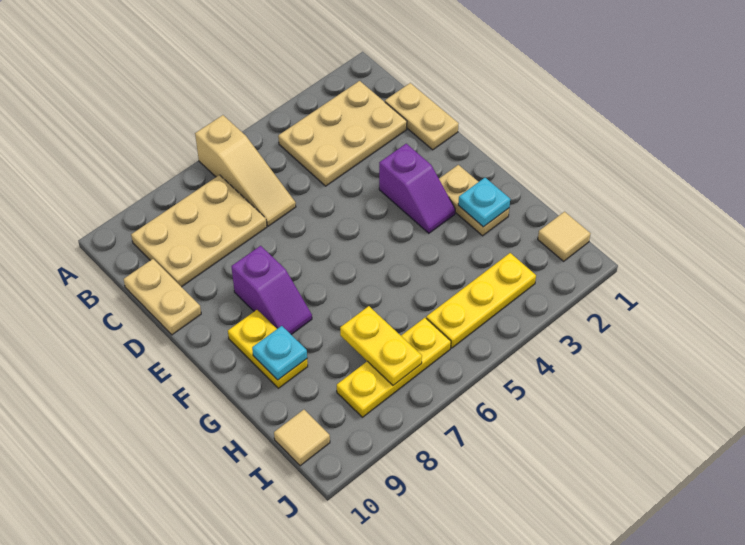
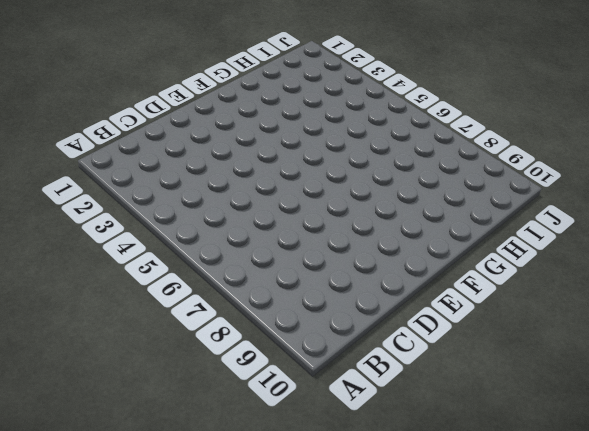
none -> tan 1x3 slope [195,115,296,226]
none -> tan 2x3 plate [278,81,407,186]
none -> tan 2x3 plate [131,175,267,287]

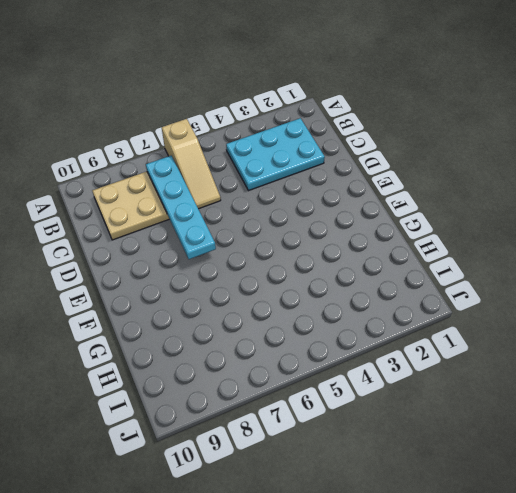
cyan 2x3 plate [226,118,325,191] -> tan 2x3 plate [278,81,407,186]
cyan 1x4 plate [146,156,216,259] -> none
none -> tan 1x2 plate [385,83,459,150]
none -> tan 1x2 plate [124,259,201,335]
none -> purple 1x2 slope [379,144,455,233]

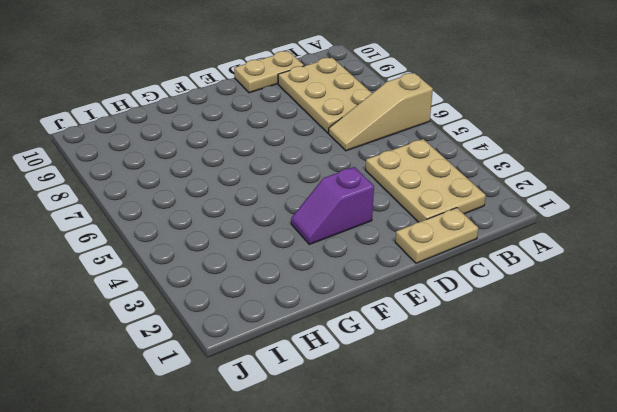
none -> purple 1x2 slope [231,246,312,334]
none -> tan 1x2 plate [439,165,509,236]
none -> yellow 1x2 plate [228,310,308,388]

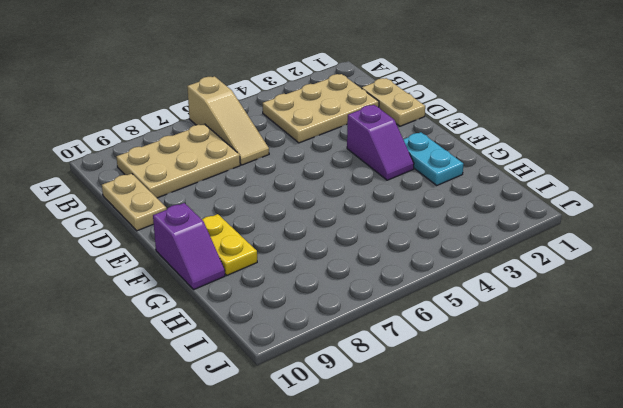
cyan 1x2 plate [403,132,463,185] -> tan 1x2 plate [439,165,509,236]
purple 1x2 slope [153,203,225,289] -> purple 1x2 slope moved to [231,246,312,334]
none -> tan 1x1 tile [538,212,591,261]
none -> yellow 1x3 plate [426,253,536,348]
none -> yellow 1x3 plate [337,318,451,417]

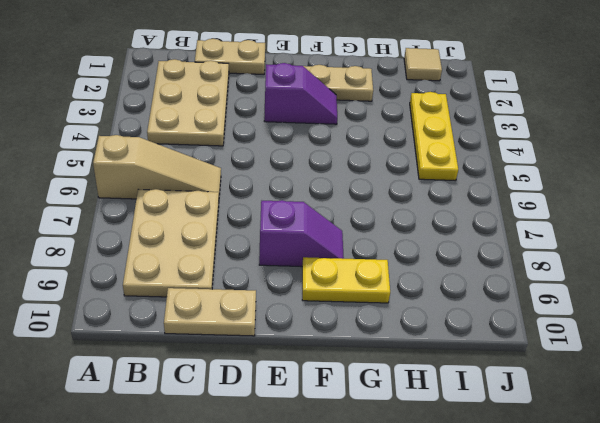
none -> yellow 1x3 plate [337,318,451,417]
none -> tan 1x1 tile [274,410,330,466]
none -> cyan 1x1 plate [458,178,510,227]

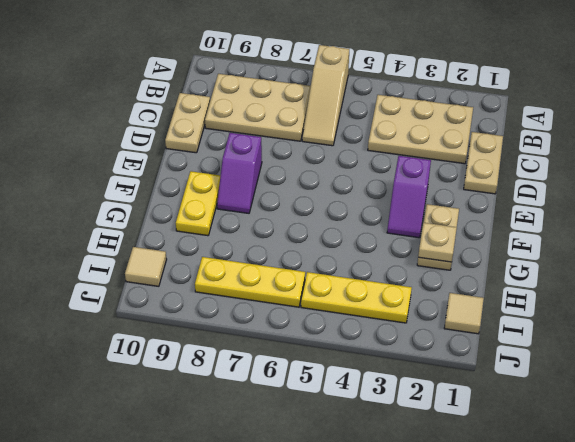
tan 1x1 plate [418,223,457,262] -> cyan 1x1 plate [458,178,510,227]
none -> cyan 1x1 plate [252,326,307,380]
none -> yellow 1x2 plate [340,306,422,385]

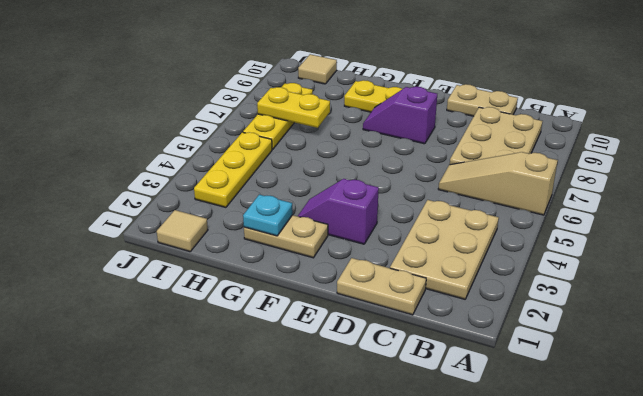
none -> cyan 1x1 plate [252,326,307,380]

